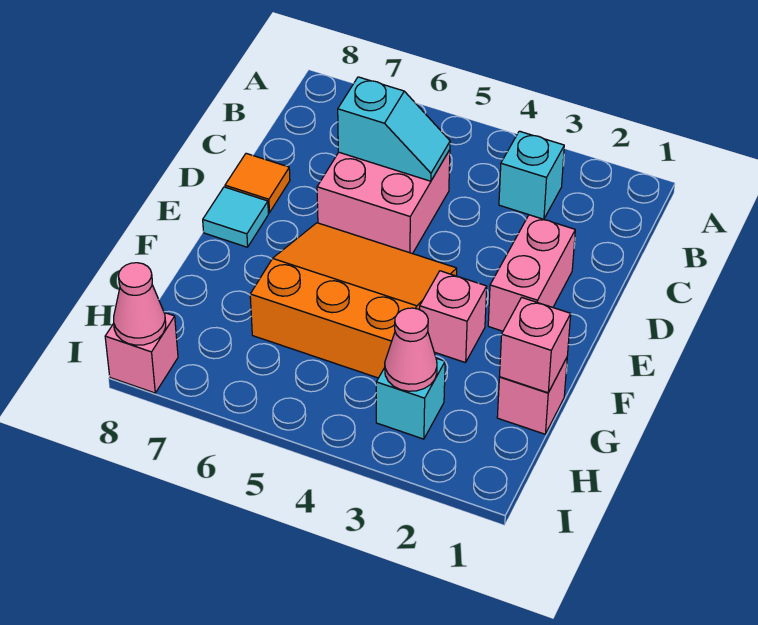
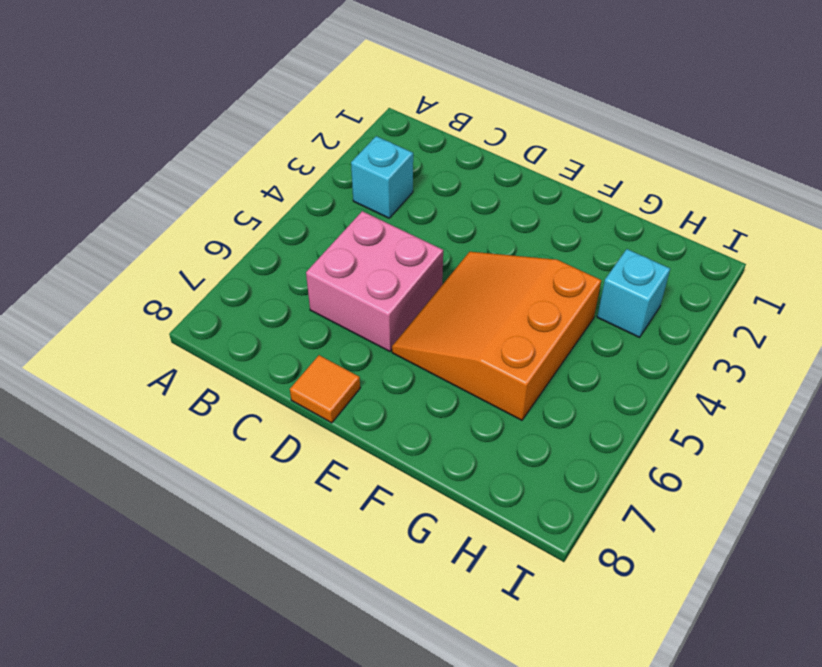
none -> pink 1x2 brick [488,215,575,331]
none -> cyan 1x1 tile [203,187,268,247]
none -> pink 1x1 brick [420,271,487,363]

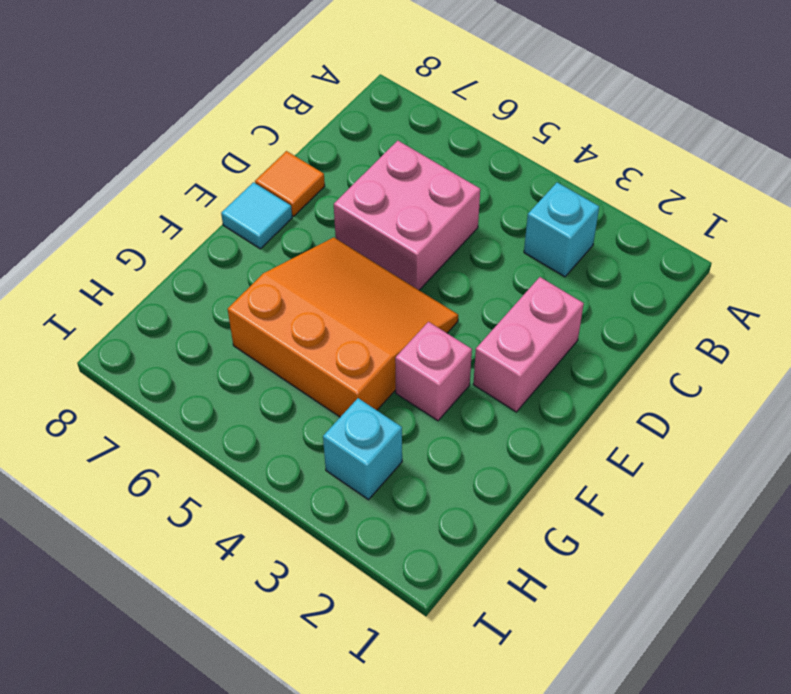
none -> pink 1x1 brick [497,358,567,434]
none -> pink 1x1 brick [105,313,178,393]
none -> cyan 1x2 slope [338,77,450,181]

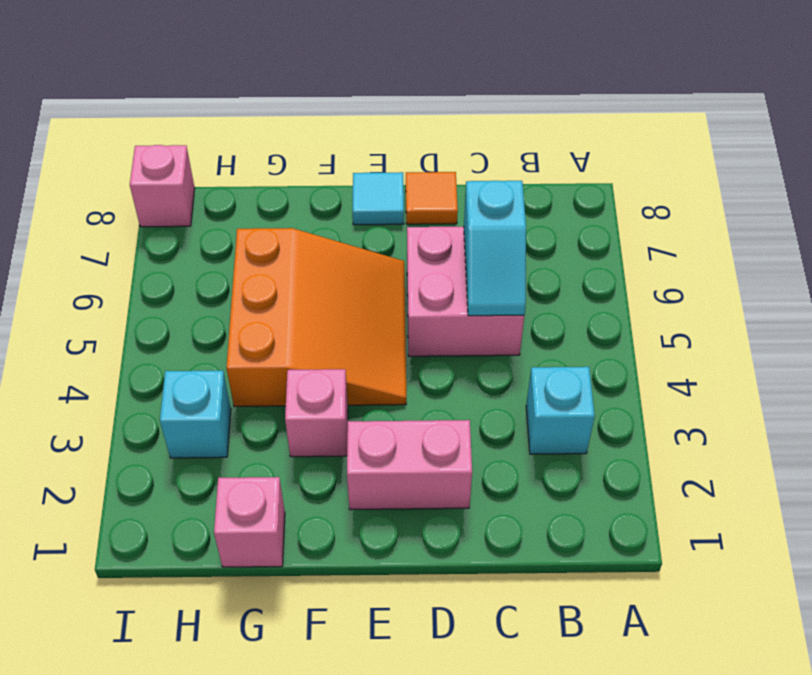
none -> pink 1x1 brick [499,297,571,393]
none -> pink 1x1 cone [385,308,437,391]
none -> pink 1x1 cone [114,263,166,345]

